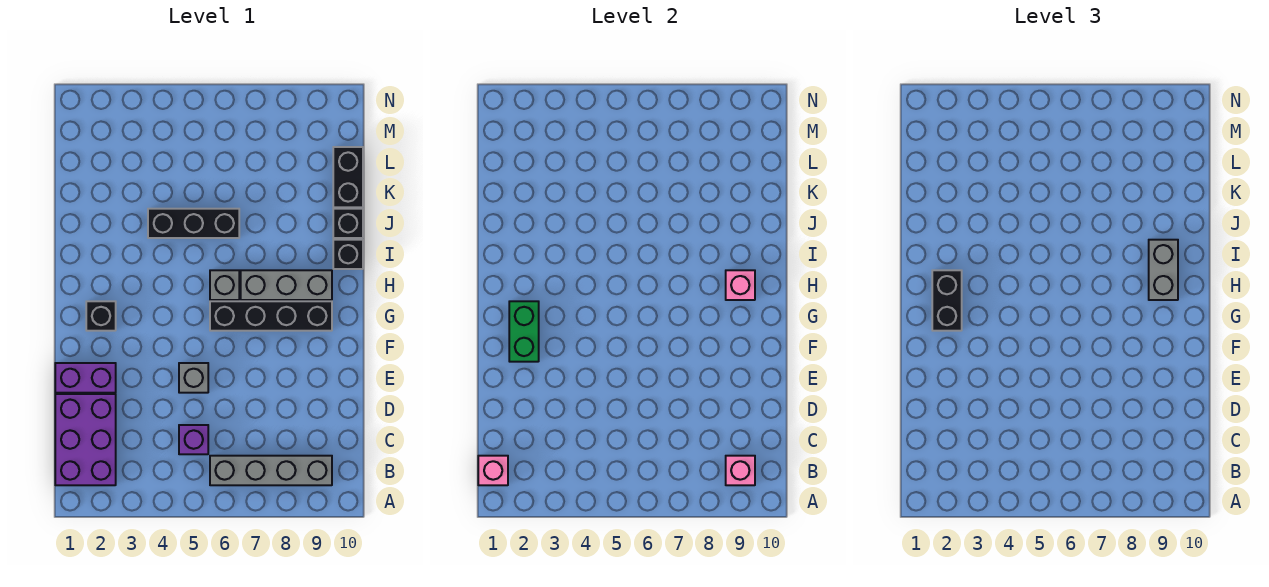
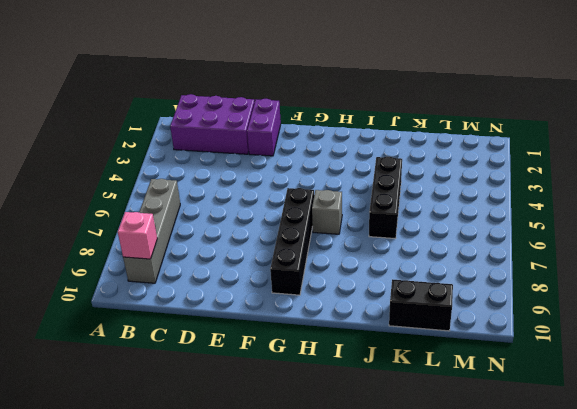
none -> purple 1x1 brick [179,425,208,454]
none -> grey 1x1 brick [179,363,208,393]
none -> black 1x1 brick [86,301,116,331]

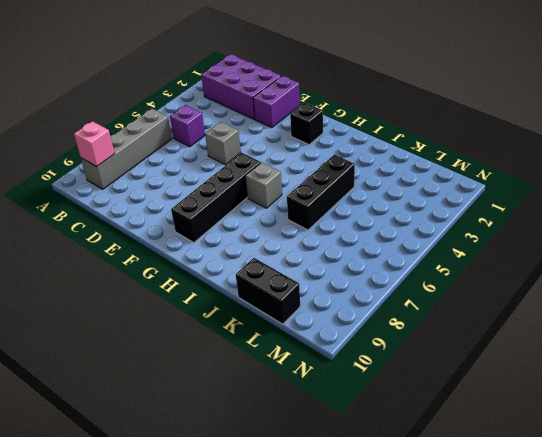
none -> grey 1x3 brick [241,270,332,300]
none -> black 1x1 brick [333,240,363,269]
none -> black 1x1 brick [333,209,363,238]

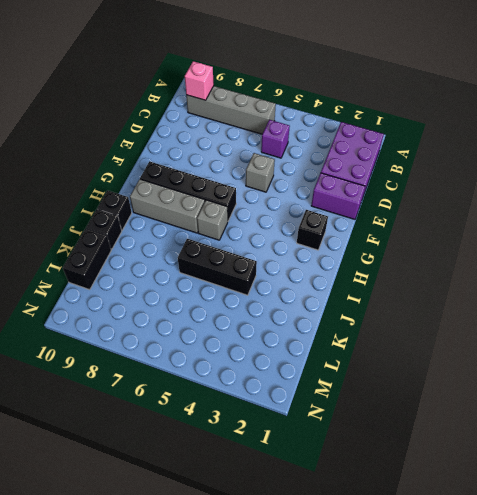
none -> pink 1x1 brick [478,456,508,485]
none -> green 1x2 brick [509,301,539,362]
none -> pink 1x1 brick [726,270,755,300]

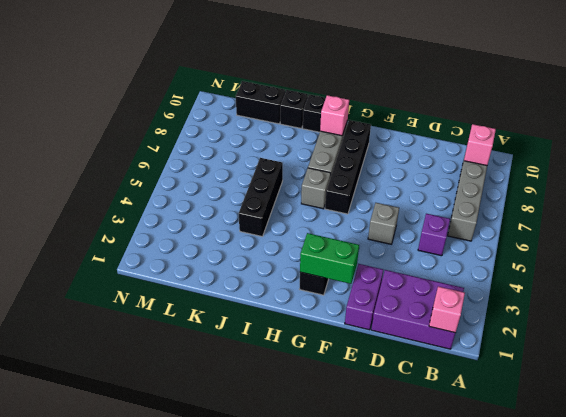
none -> black 1x2 brick [932,270,962,331]
none -> grey 1x2 brick [1149,240,1178,300]

